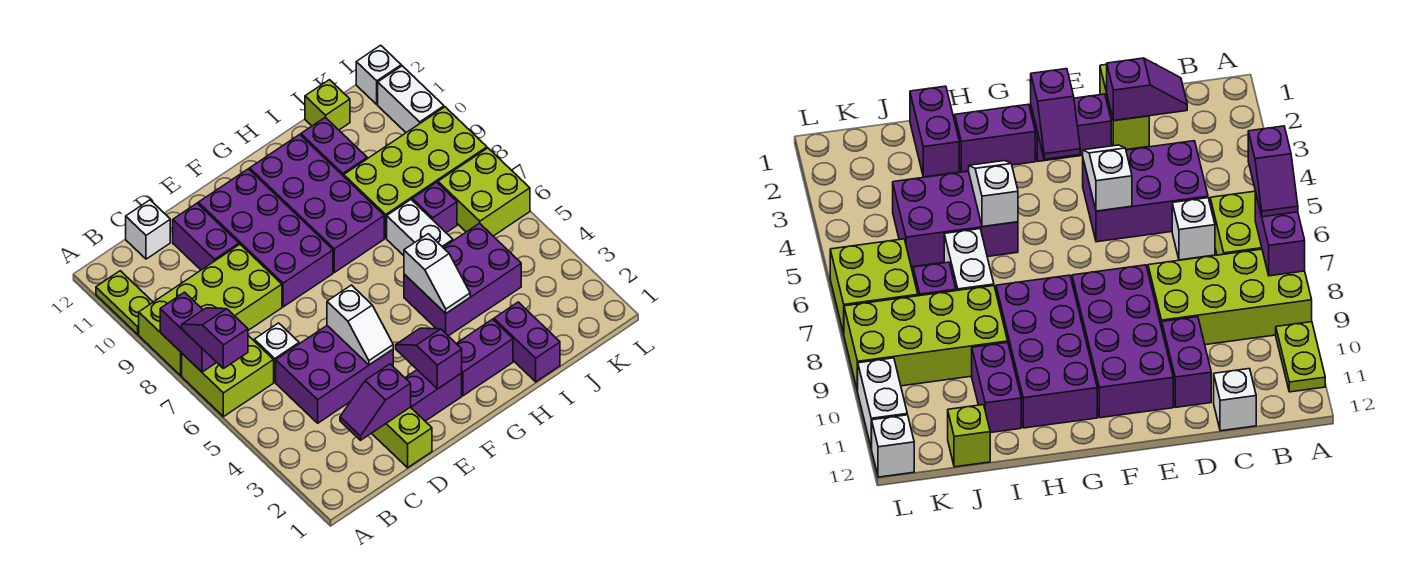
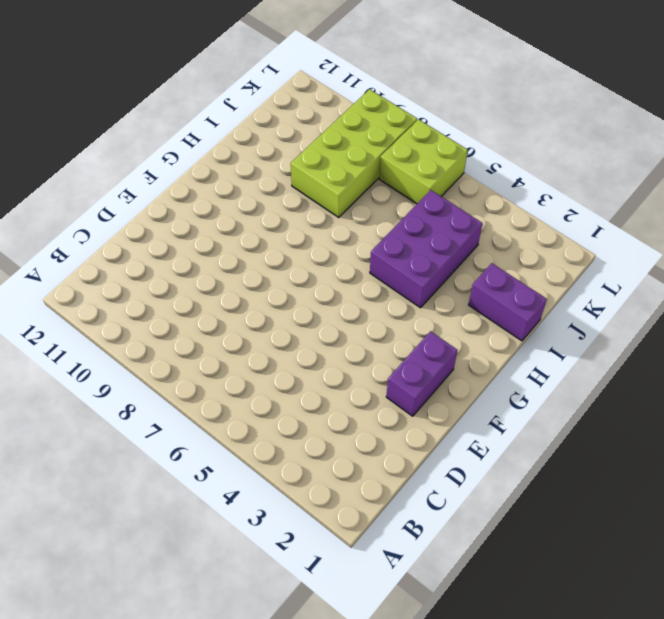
none -> lime 2x2 brick [182,336,274,417]
none -> lime 2x4 brick [139,244,282,375]
none -> lime 1x2 plate [96,271,153,334]

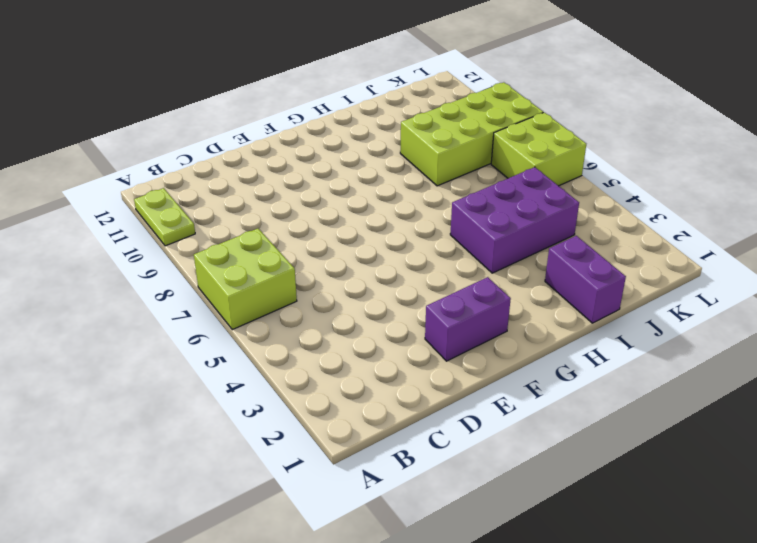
none -> lime 2x4 brick [139,244,282,375]
none -> purple 2x3 brick [276,326,393,423]
none -> white 1x1 brick [254,323,299,382]

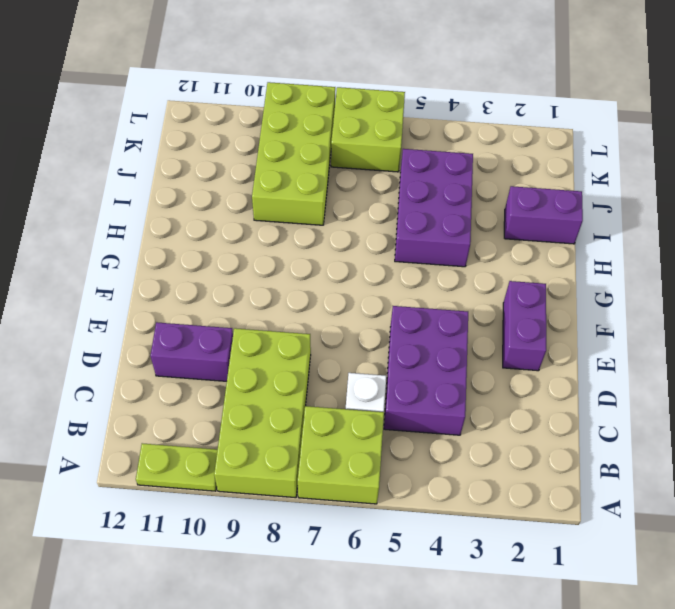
none -> white 1x1 brick [126,200,170,259]
none -> lime 1x2 brick [372,407,432,468]
none -> purple 2x4 brick [198,169,333,307]

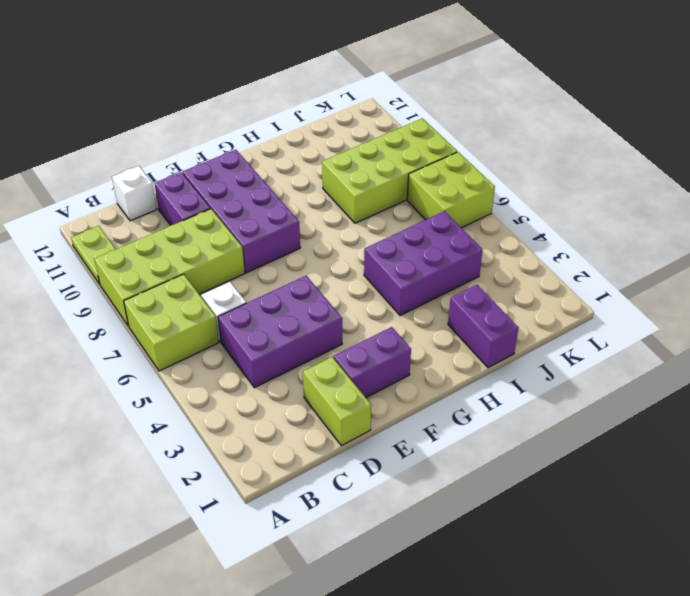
none -> purple 1x2 brick [456,319,513,396]
none -> purple 2x4 brick [250,135,384,272]
none -> white 1x2 brick [387,200,453,256]

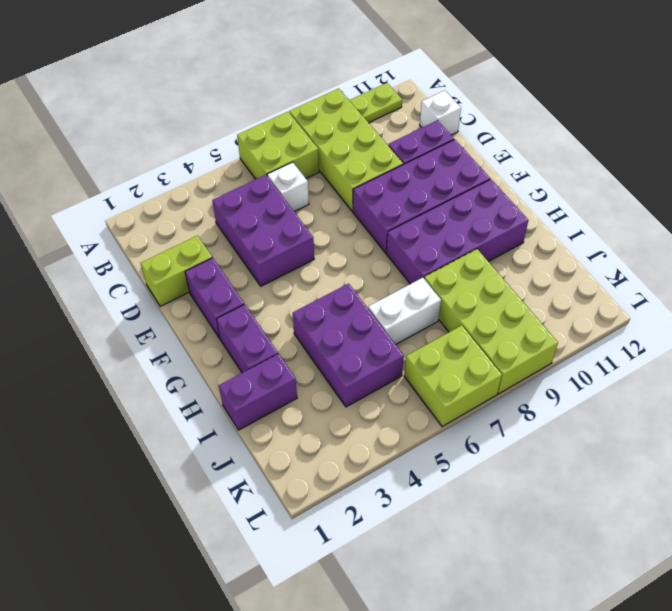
none -> purple 1x2 brick [301,117,367,176]
none -> purple 1x1 brick [412,182,457,233]
none -> lime 1x1 brick [305,80,350,130]

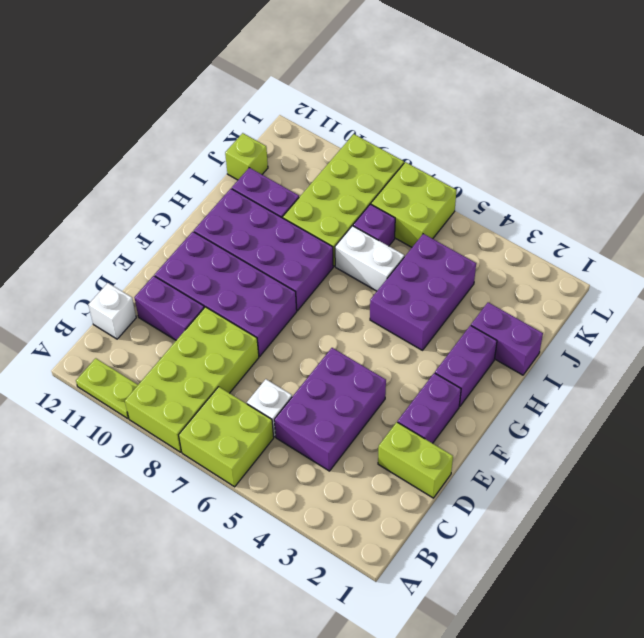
none -> white 1x2 brick [378,66,444,133]
none -> white 1x1 brick [356,45,401,104]
none -> purple 1x2 brick [160,292,217,372]

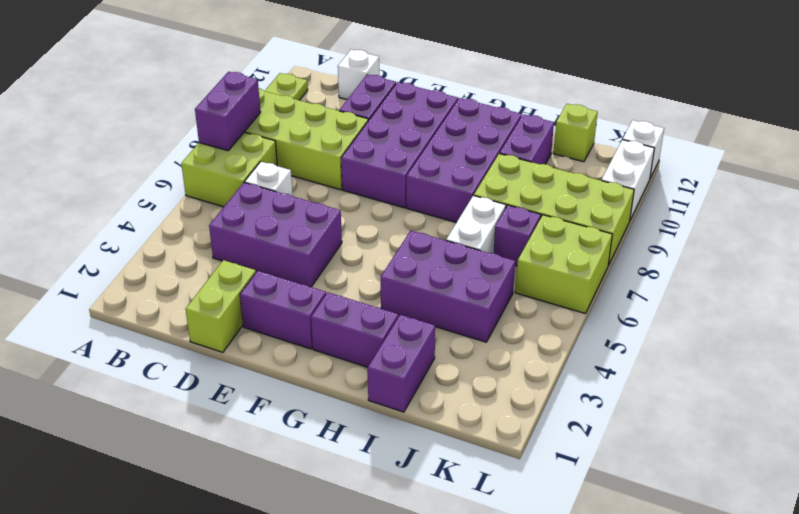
none -> purple 1x2 slope [340,364,411,440]
none -> white 1x2 slope [327,285,393,365]
none -> purple 1x2 slope [396,328,462,389]

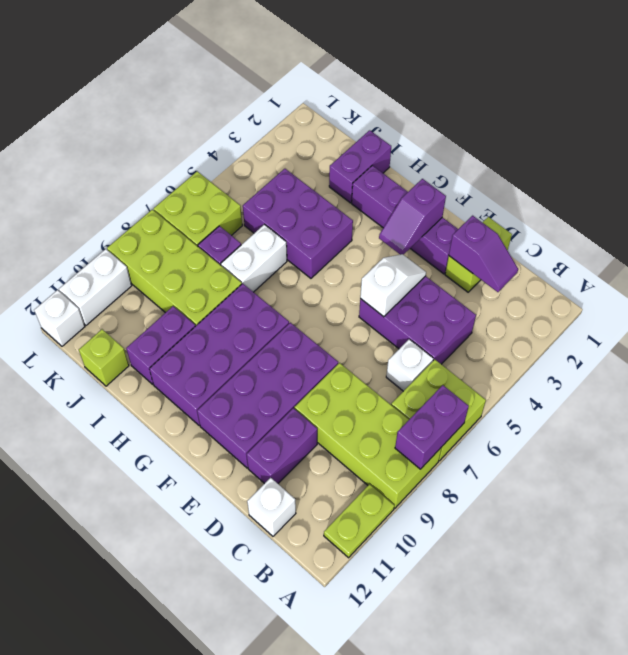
none -> white 1x2 slope [404,234,470,313]
none -> purple 1x2 slope [182,308,248,369]

